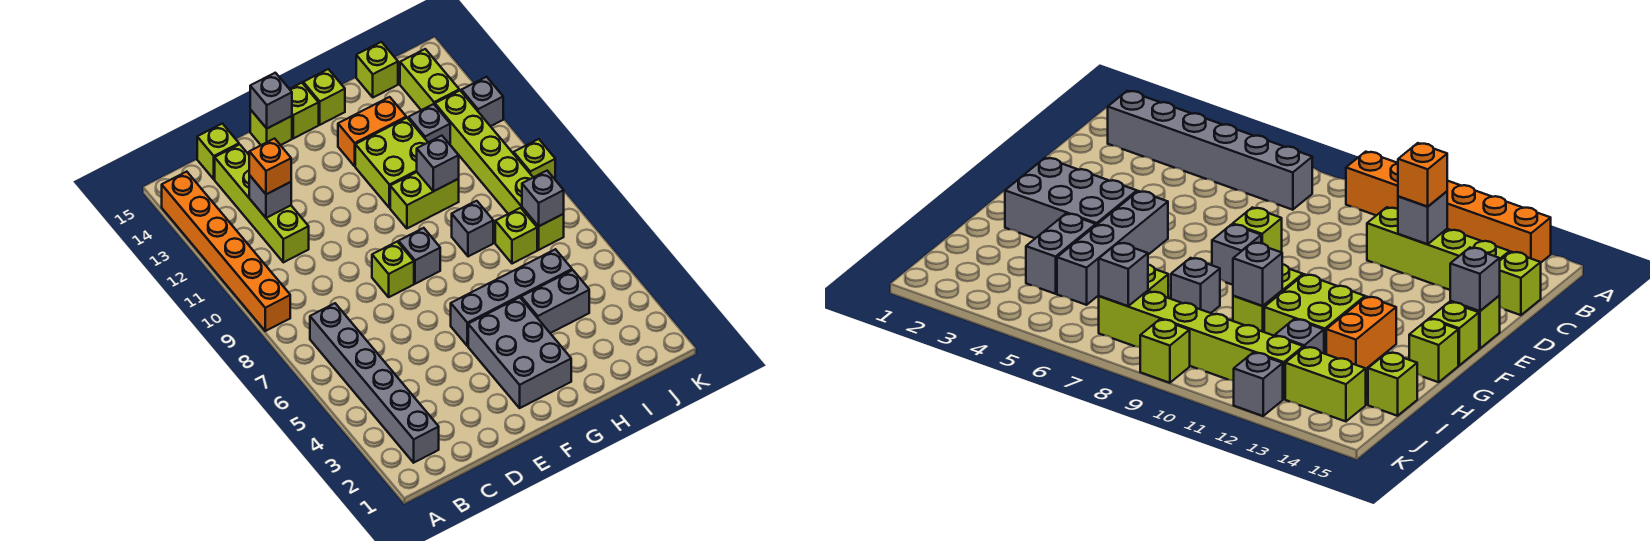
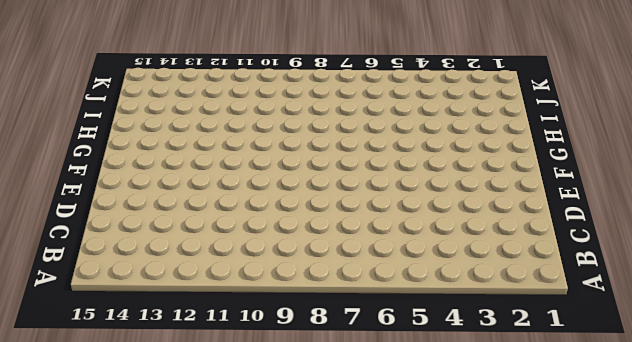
none -> orange 1x6 brick [162,172,290,331]
none -> grey 1x6 brick [310,303,439,463]
none -> lime 1x4 brick [215,144,309,262]

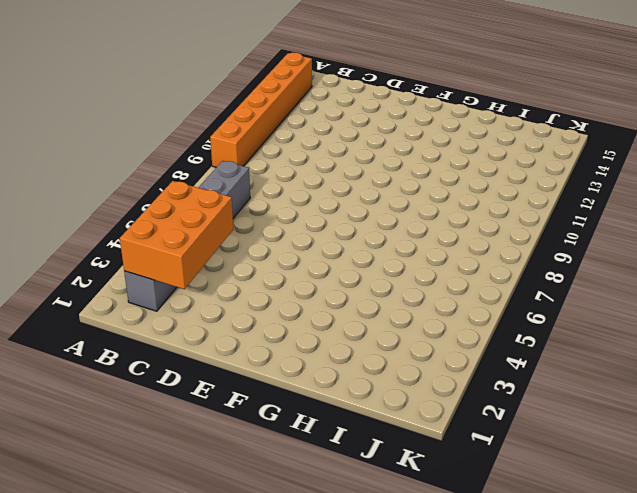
orange 2x3 brick [120,181,233,289] -> none
none -> lime 1x4 brick [215,144,309,262]
none -> lime 1x1 brick [197,124,239,179]
none -> lime 1x1 brick [372,242,414,297]

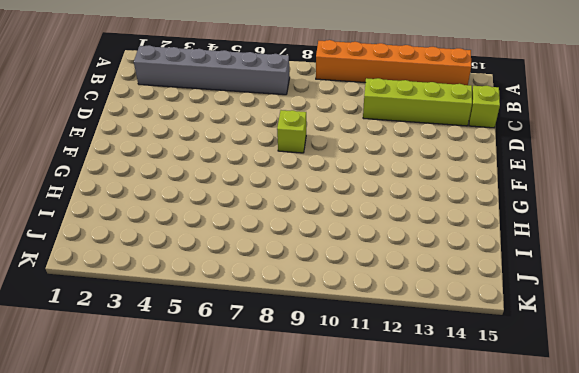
none -> lime 1x1 brick [250,110,292,145]
none -> grey 2x3 brick [468,297,571,408]
none -> grey 1x4 brick [451,249,572,346]

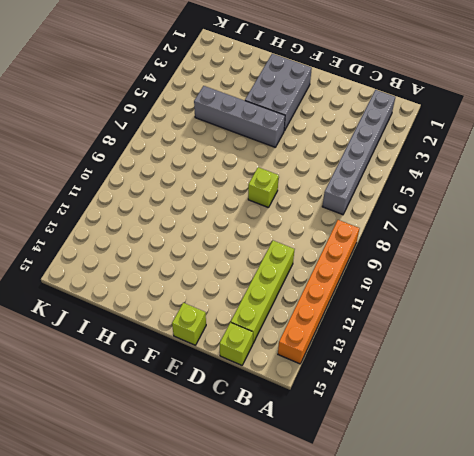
none -> grey 1x1 brick [399,228,440,284]
none -> lime 1x1 brick [290,83,319,138]
none -> lime 1x2 brick [390,172,459,228]

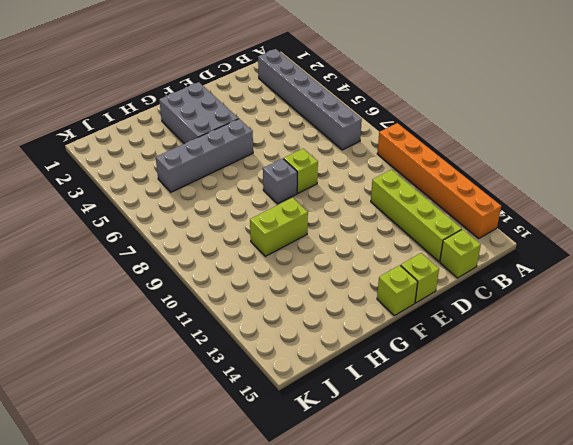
none -> lime 2x2 brick [355,118,428,208]
none -> orange 1x2 brick [338,97,406,166]
none -> lime 1x1 brick [303,69,345,125]

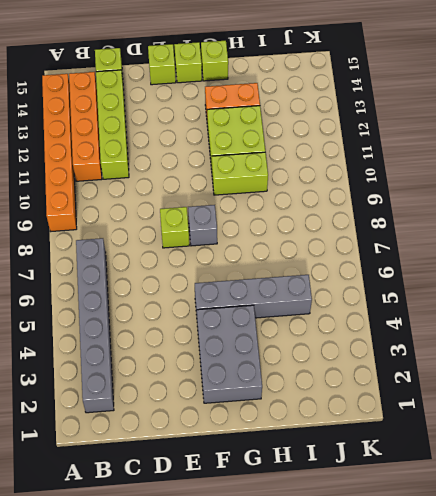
orange 1x4 brick [69,72,102,181] -> none
none -> grey 1x2 brick [521,270,589,333]
none -> grey 1x1 brick [452,201,493,257]
none -> lime 1x1 brick [495,208,537,264]

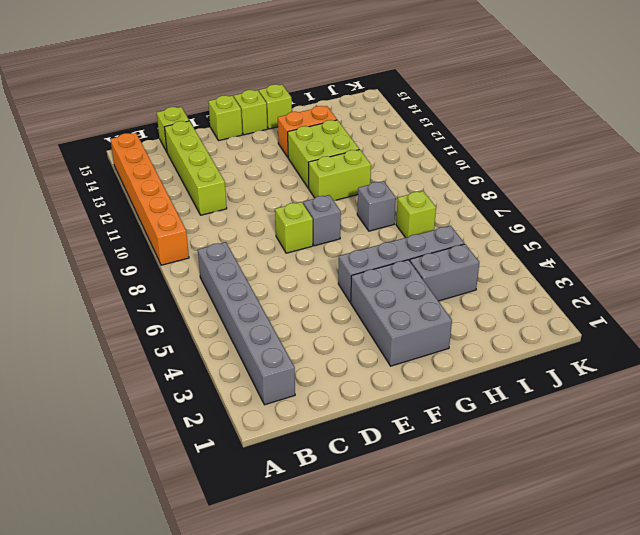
none -> grey 1x1 brick [408,104,450,144]
none -> lime 1x1 brick [356,42,398,97]
none -> lime 1x6 brick [435,90,564,250]

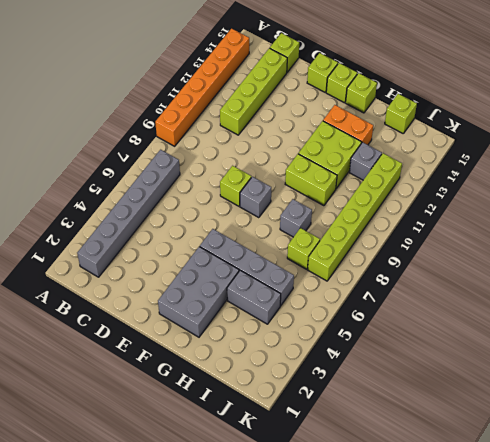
none -> lime 1x2 brick [400,49,459,110]
none -> lime 1x1 brick [514,139,555,179]
none -> grey 1x1 brick [461,77,503,126]

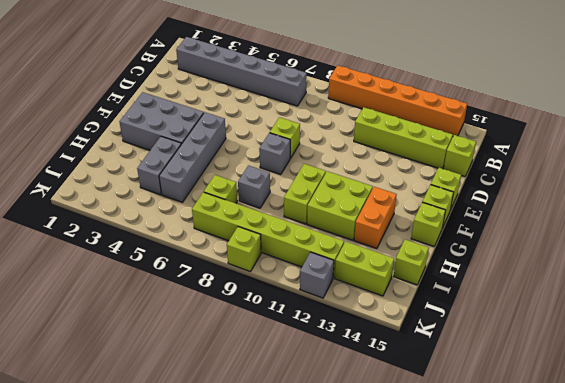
none -> grey 1x1 brick [408,104,450,144]
none -> grey 1x1 brick [249,175,291,218]
none -> grey 1x1 brick [250,73,292,128]

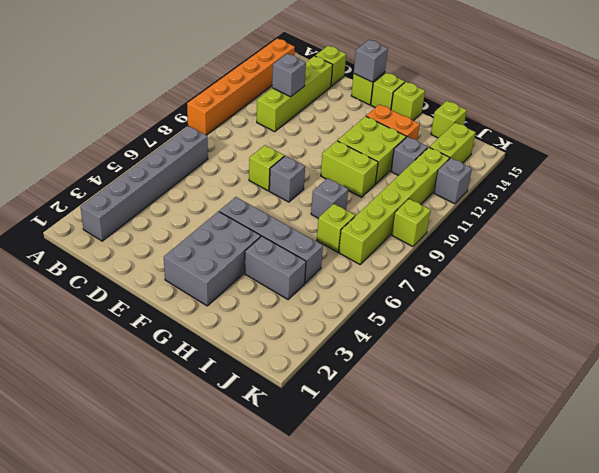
none -> grey 1x1 brick [417,136,459,191]
none -> grey 1x1 brick [522,171,564,226]
none -> orange 1x1 brick [249,139,291,194]

